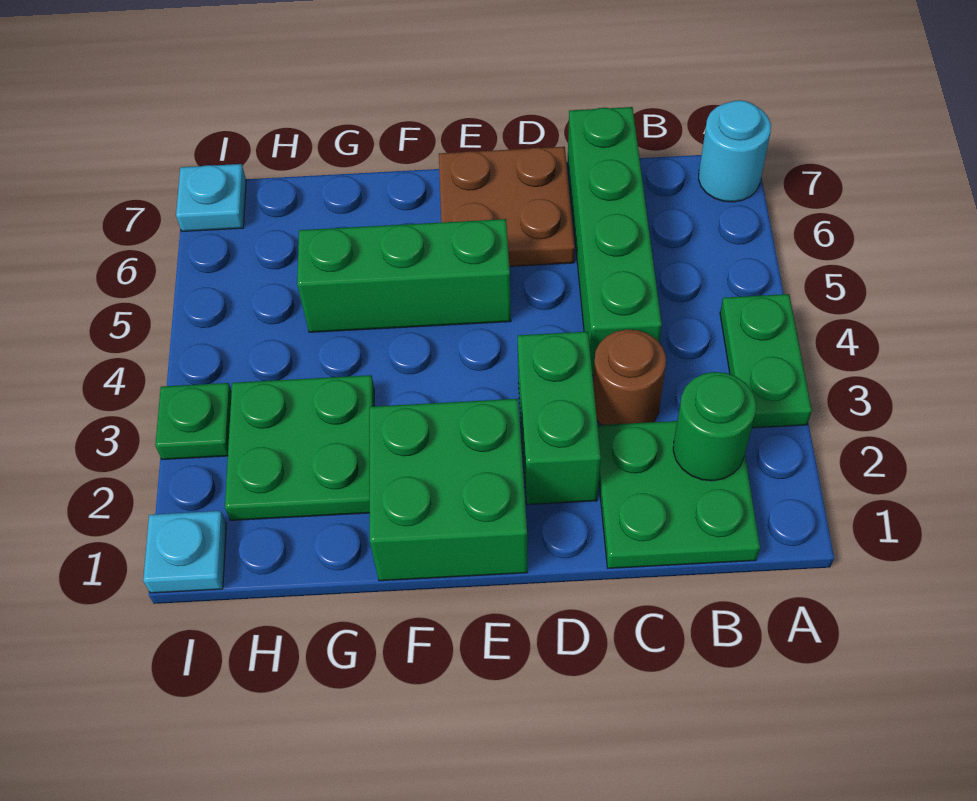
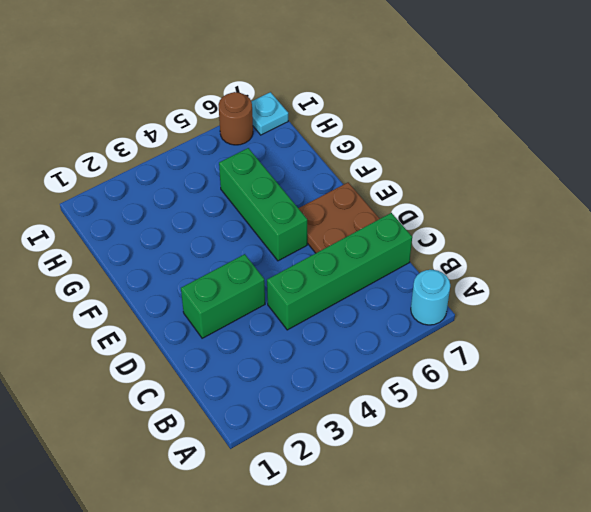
brown 1x1 round brick [218,92,253,145] -> brown 1x1 round brick moved to [593,330,666,425]
none -> green 1x2 plate [720,294,812,428]
none -> green 2x2 plate [597,421,760,568]
none -> green 2x2 brick [370,399,528,581]

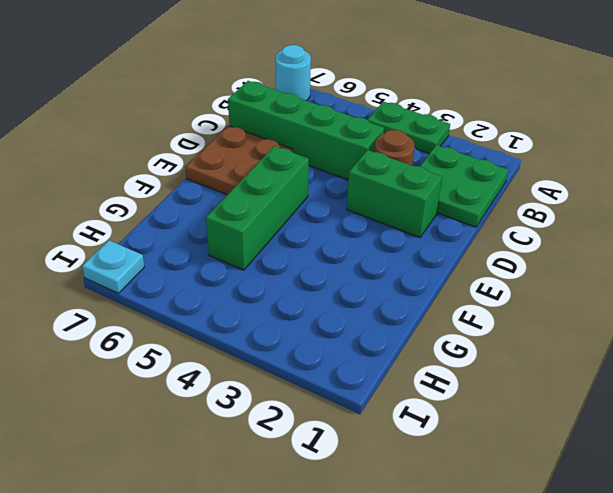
none -> green 2x2 brick [370,399,528,581]
none -> green 2x2 plate [225,375,374,520]
none -> cyan 1x1 plate [143,511,226,593]

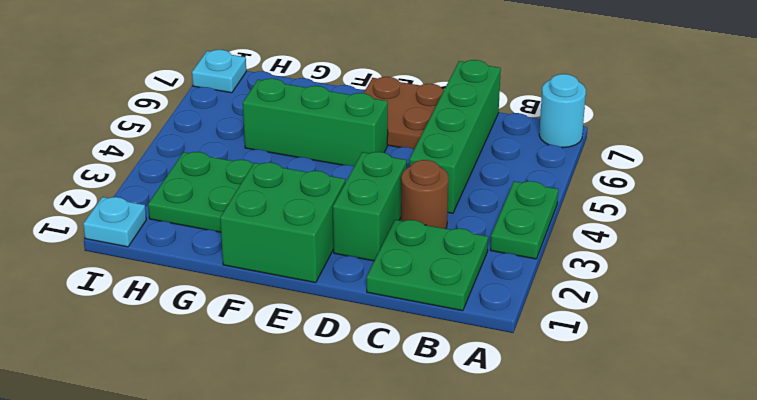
none -> green 1x1 plate [155,383,232,460]
none -> green 1x1 round brick [673,372,756,481]

